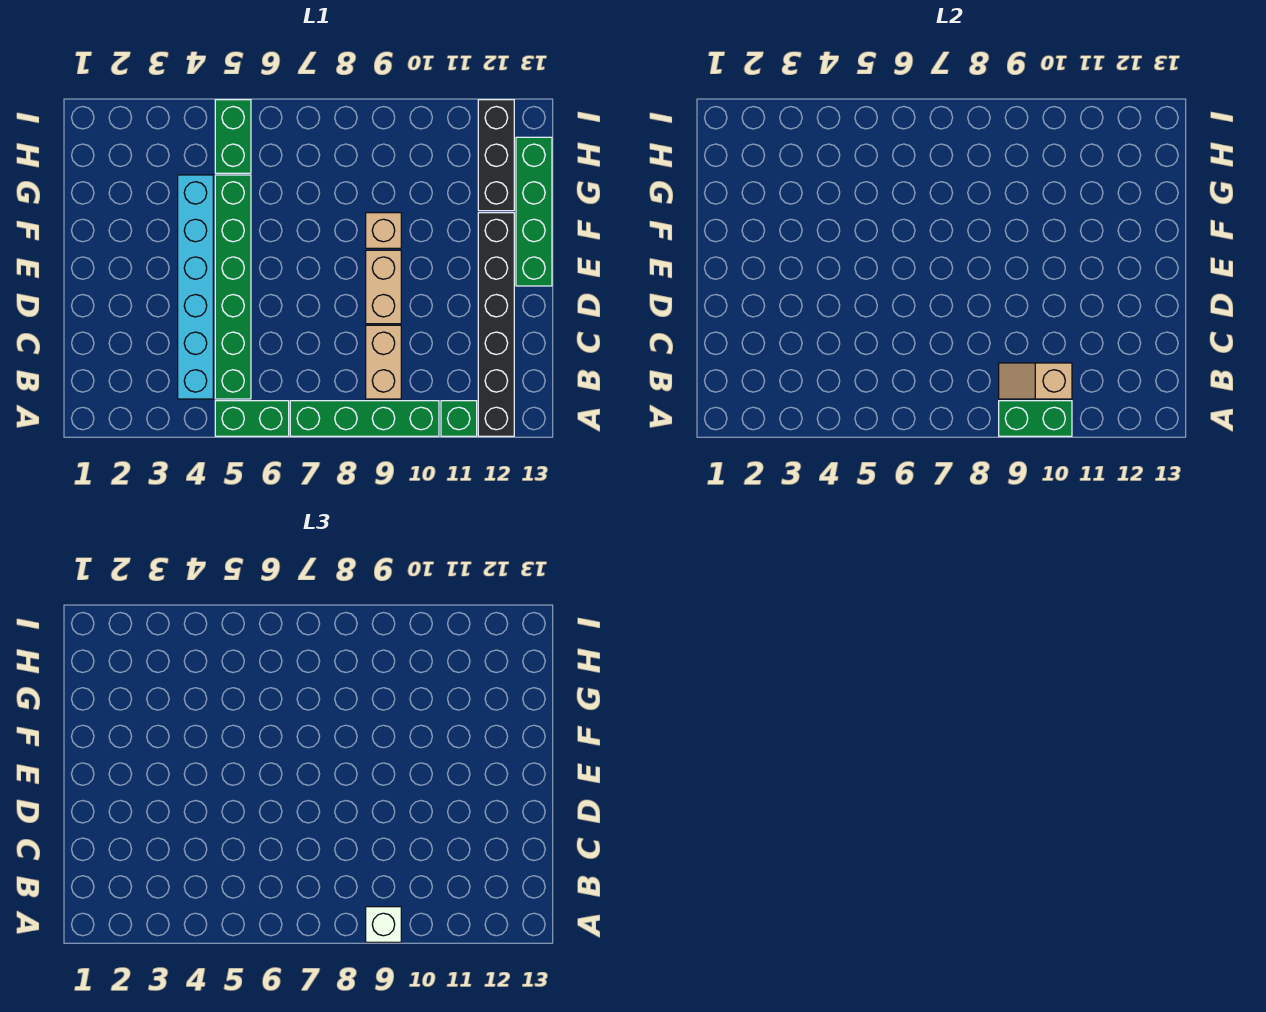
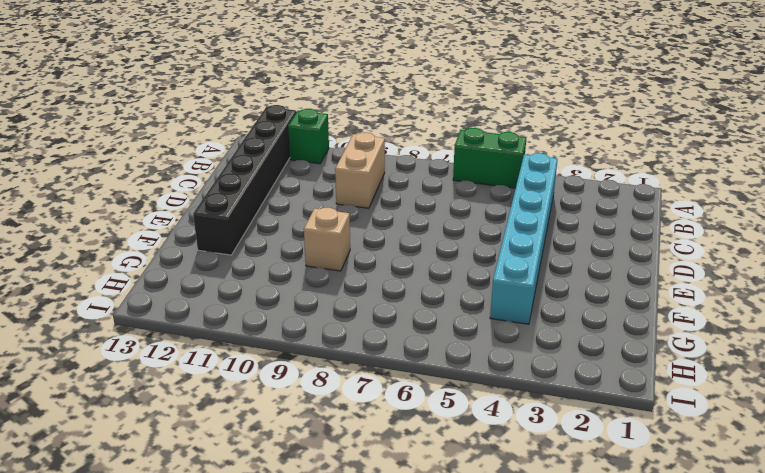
none -> green 1x4 brick [290,401,439,436]
none -> green 1x6 brick [215,175,251,399]
none -> tan 1x2 brick [366,250,401,324]

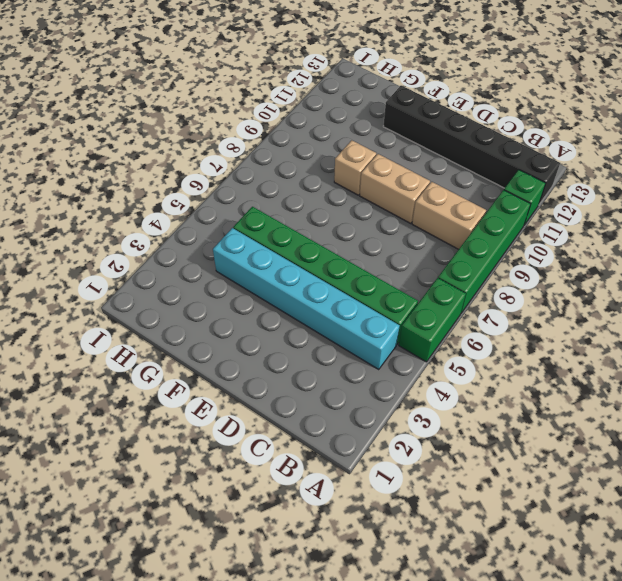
none -> green 1x4 brick [516,137,552,286]
none -> black 1x3 brick [478,100,514,211]
none -> green 1x2 brick [215,100,251,173]

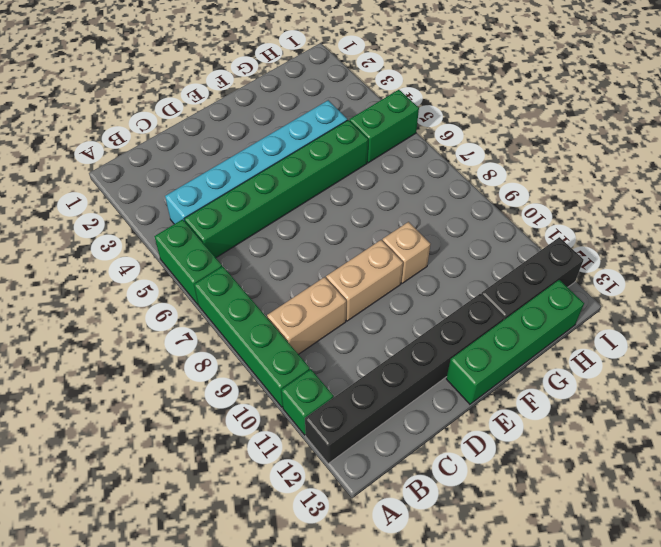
none -> green 1x2 brick [999,401,1072,436]
none -> tan 1x2 slope [999,363,1072,399]
none -> white 1x1 brick [366,907,401,942]

